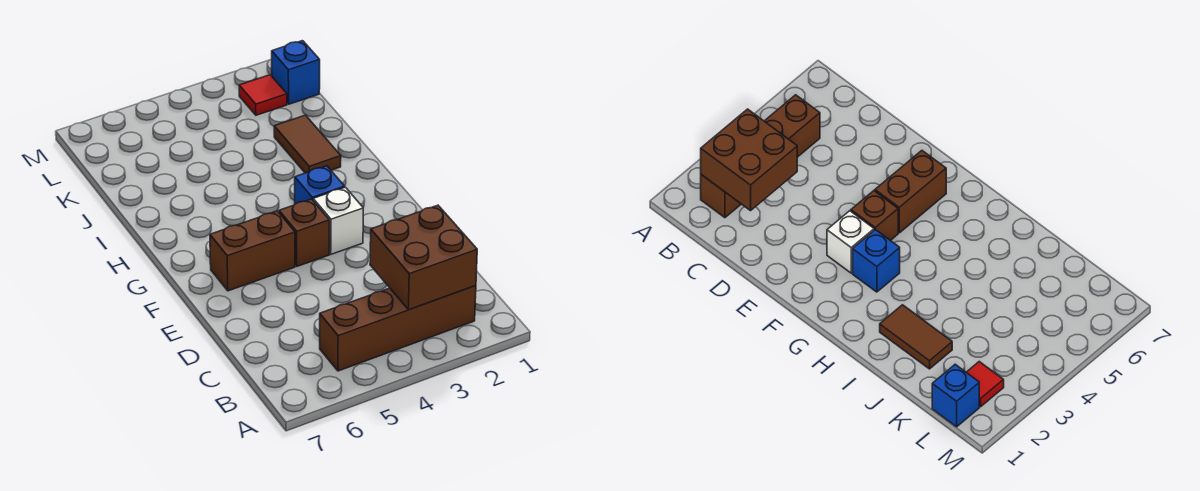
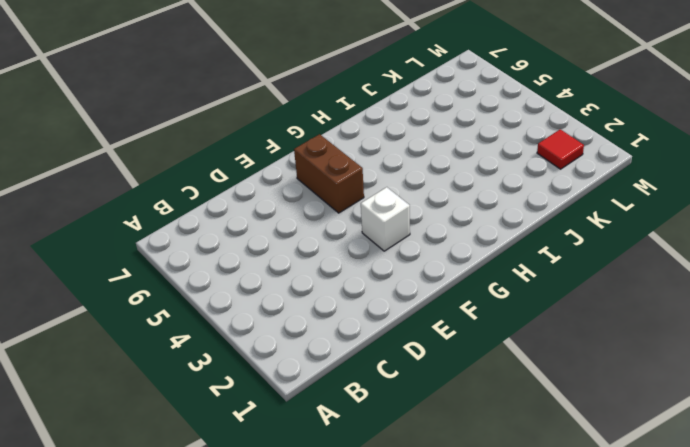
none -> brown 1x4 brick [320,286,476,371]
none -> brown 1x1 brick [279,199,329,266]

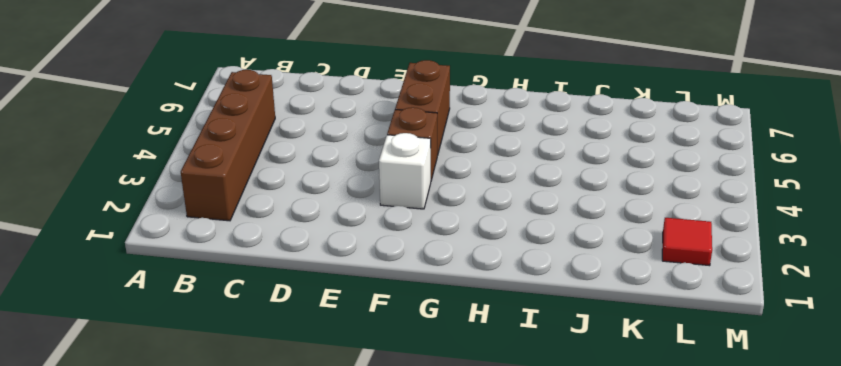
none -> blue 1x1 brick [295,166,345,204]
none -> brown 1x2 tile [274,115,341,173]

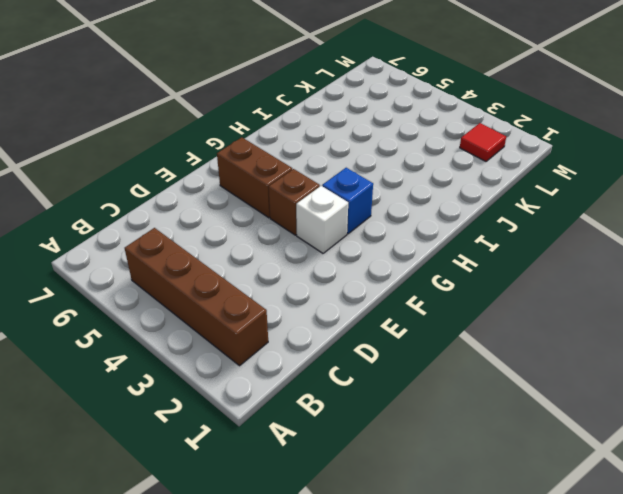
none -> brown 1x2 tile [274,115,341,173]
none -> blue 1x1 brick [272,41,320,104]

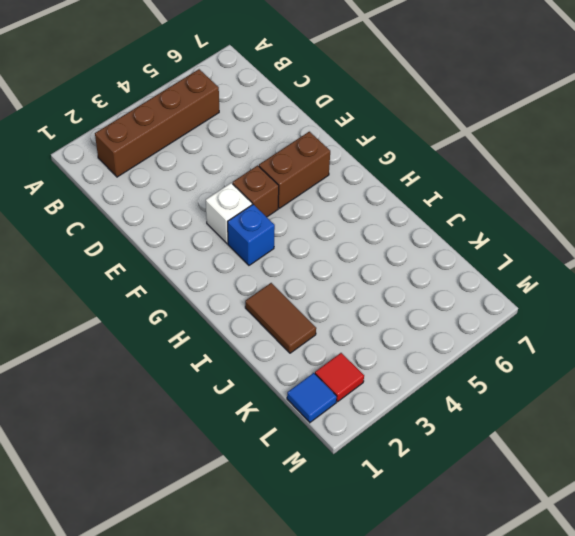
blue 1x1 tile [287,373,337,422] -> blue 1x1 brick [272,41,320,104]
none -> brown 2x2 brick [370,205,477,310]

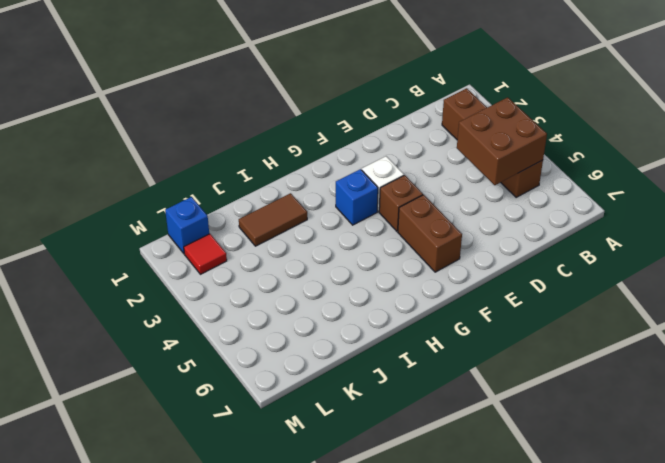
brown 2x2 brick [457,97,547,185] -> brown 2x2 brick moved to [370,205,477,310]

